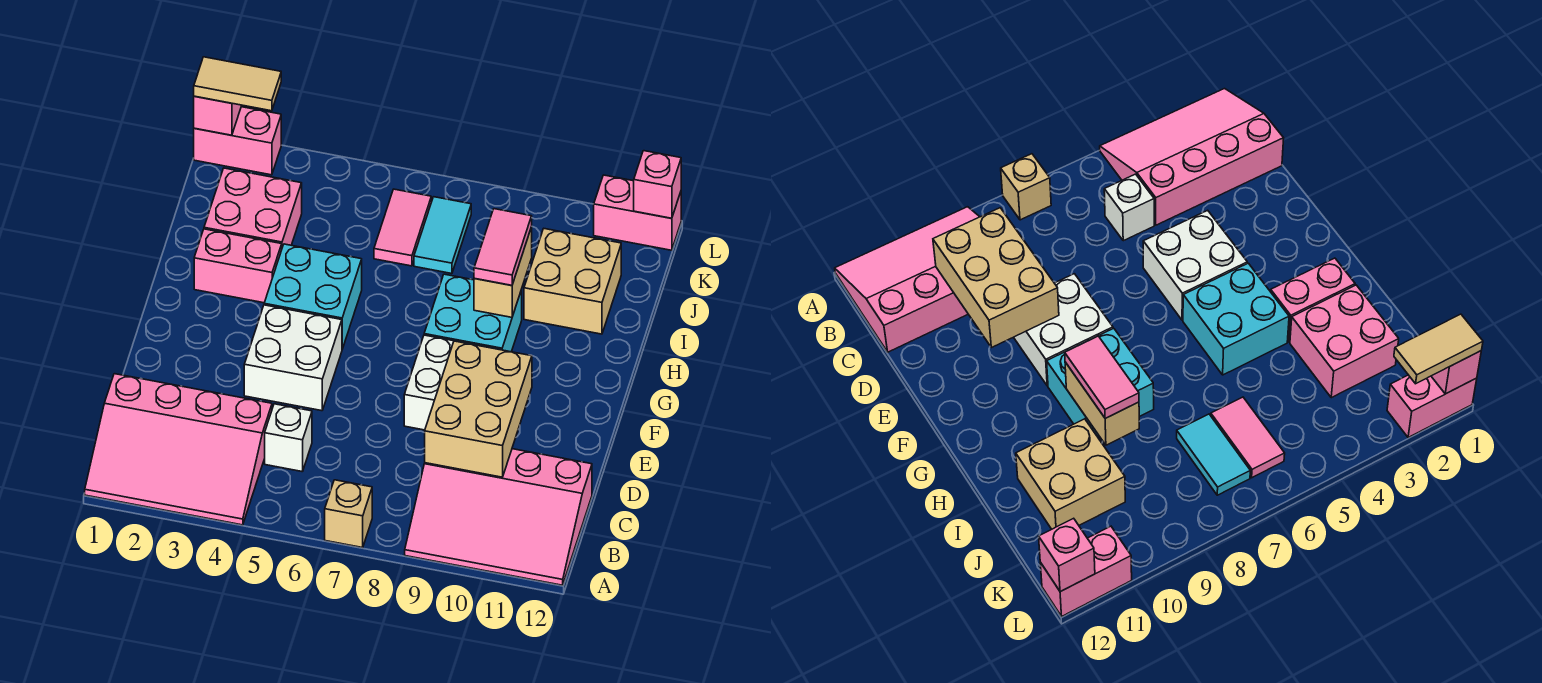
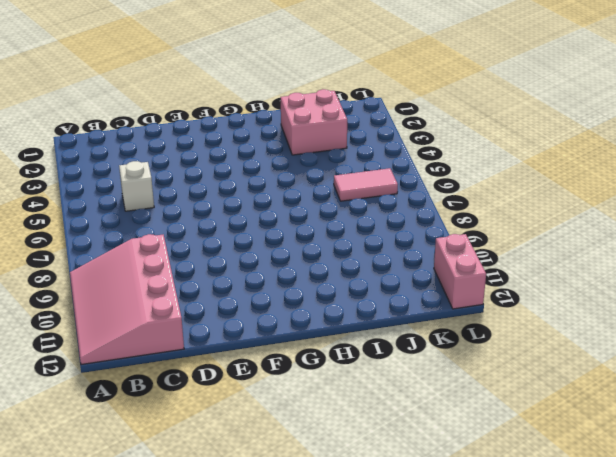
none -> pink 3x4 slope [85,374,272,525]
none -> tan 1x1 brick [325,480,372,548]
none -> white 2x2 brick [244,305,342,411]

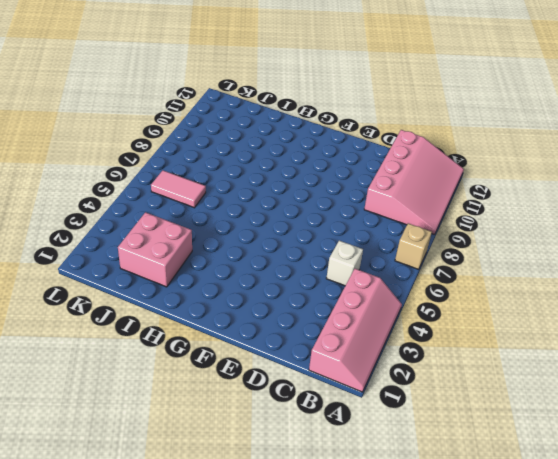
pink 2x4 slope [309,269,402,392] -> pink 3x4 slope [85,374,272,525]
none -> white 2x2 brick [244,305,342,411]
none -> white 2x2 brick [404,335,500,430]
none -> cyan 2x2 brick [264,244,362,349]

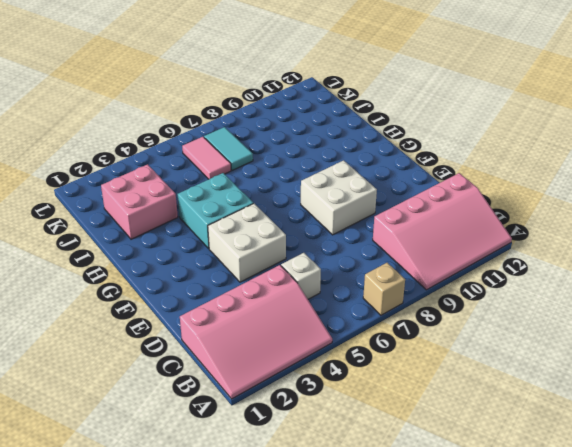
none -> cyan 2x2 brick [424,274,522,352]
none -> pink 1x2 brick [194,229,282,303]
none -> tan 2x2 brick [524,229,621,334]

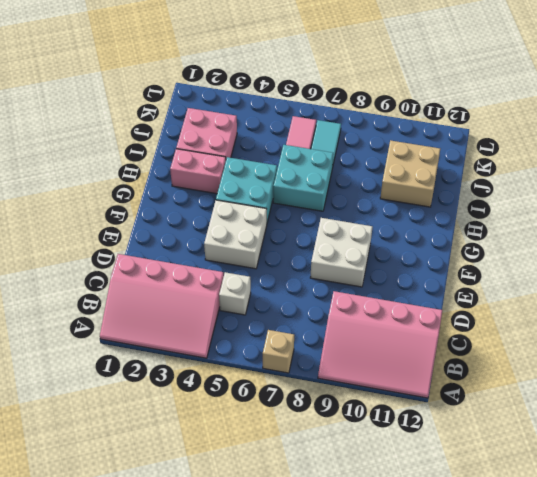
cyan 2x2 brick [273,145,333,211] -> cyan 2x2 brick moved to [424,274,522,352]
none -> pink 1x2 brick [194,107,281,175]
none -> pink 1x2 brick [594,175,681,250]
none -> tan 2x3 brick [425,341,532,477]

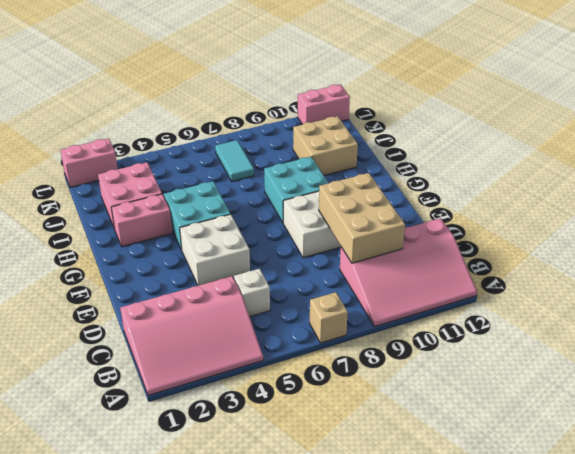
none -> pink 1x2 tile [374,189,431,266]
none -> tan 1x2 brick [474,227,532,317]
none -> pink 1x1 brick [194,96,241,135]

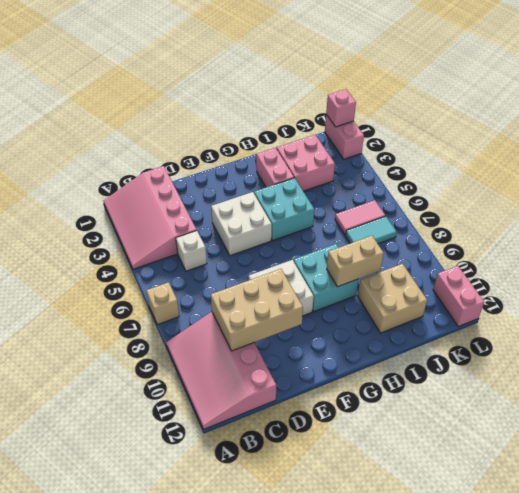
none -> pink 1x1 brick [634,151,681,218]
none -> pink 1x2 tile [474,209,532,285]
none -> tan 1x2 tile [194,57,281,111]

